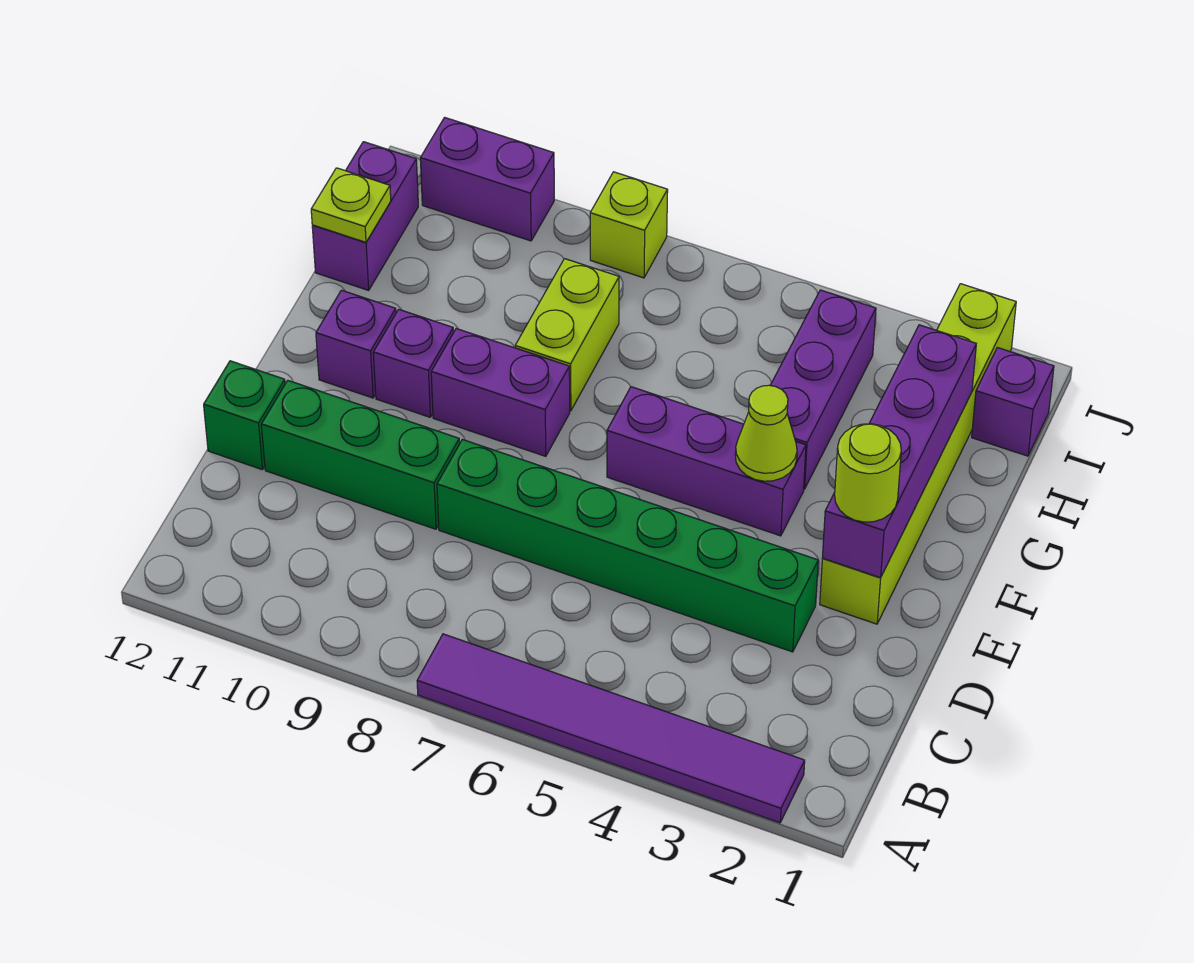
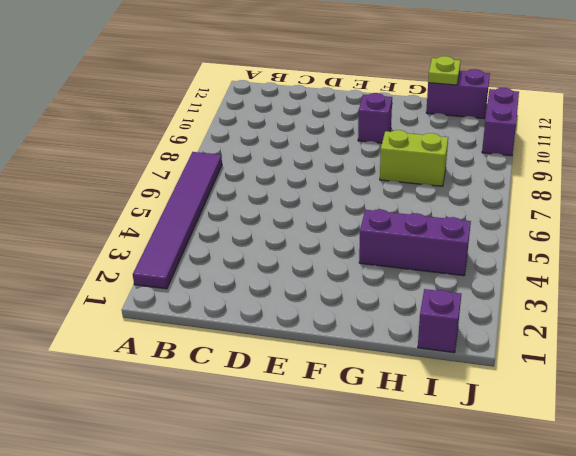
none -> green 1x6 brick [437,439,818,652]
none -> green 1x3 brick [261,380,460,529]
none -> green 1x1 brick [204,361,285,469]

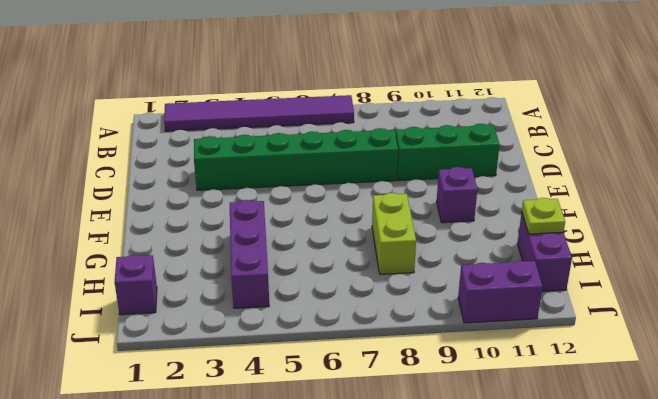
none -> green 1x1 brick [204,361,285,469]
none -> lime 1x6 brick [820,284,1016,624]
none -> purple 1x3 brick [607,387,806,536]

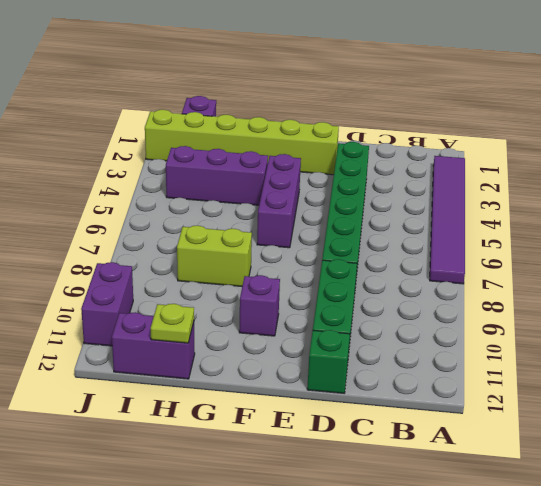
none -> purple 1x2 brick [431,329,570,456]
none -> purple 1x1 brick [316,290,396,398]
none -> lime 1x1 brick [590,172,668,278]

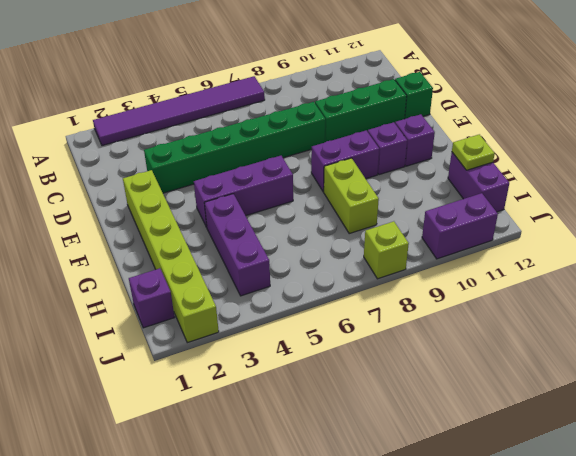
none -> purple 1x4 brick [822,325,976,578]
none -> lime 1x1 cone [735,385,797,481]
none -> lime 1x1 round brick [835,424,901,522]

